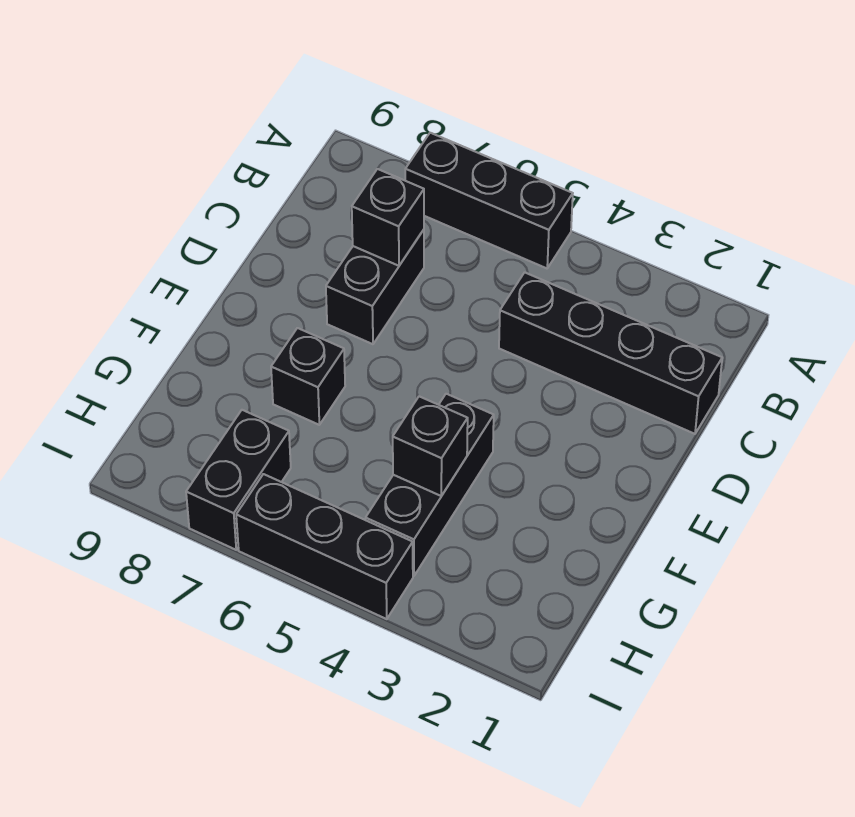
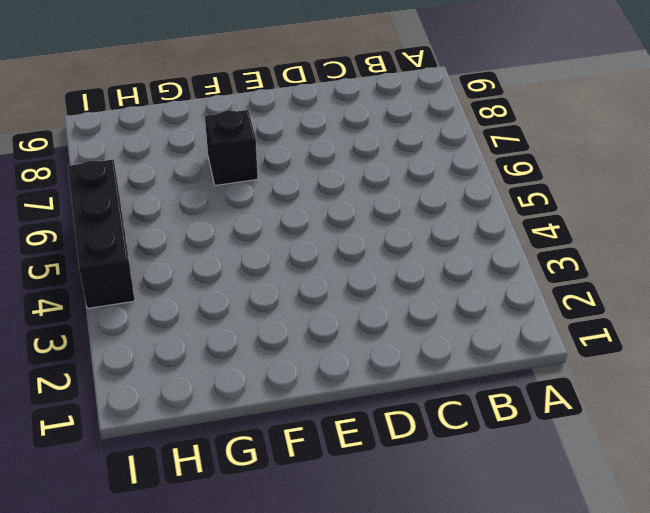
none -> black 1x3 brick [405,133,573,268]
none -> black 1x4 brick [499,272,722,434]

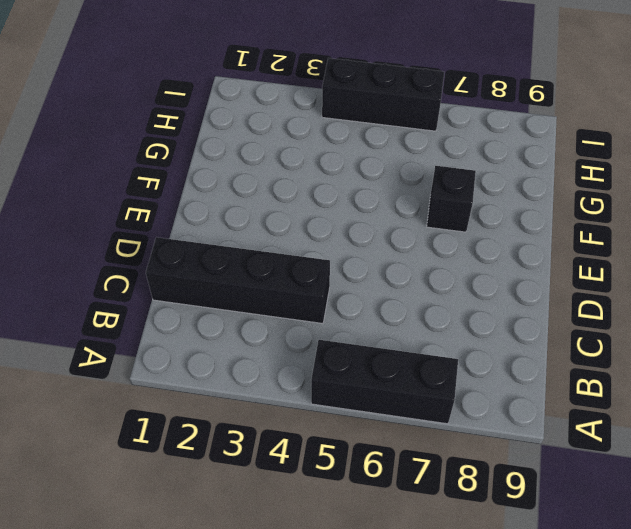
none -> black 1x2 brick [326,230,424,344]
none -> black 1x3 brick [366,394,494,576]

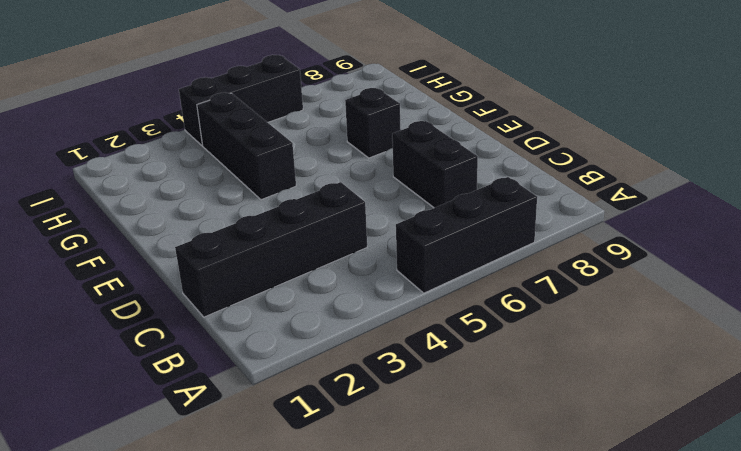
none -> black 1x2 brick [186,410,291,550]
none -> black 1x1 brick [352,169,424,266]

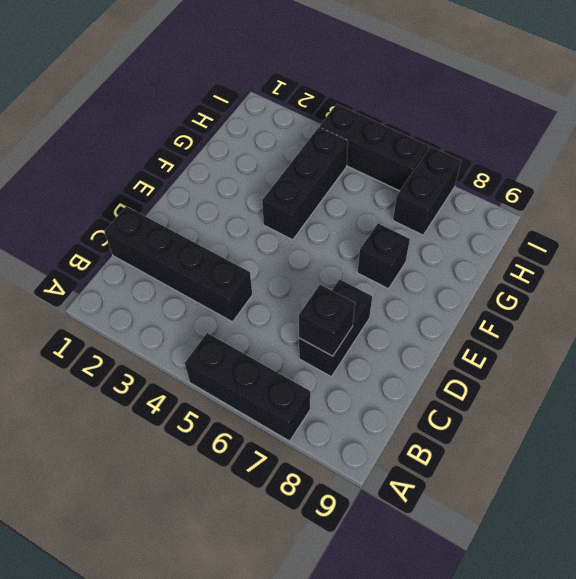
none -> black 1x1 brick [393,396,468,496]

